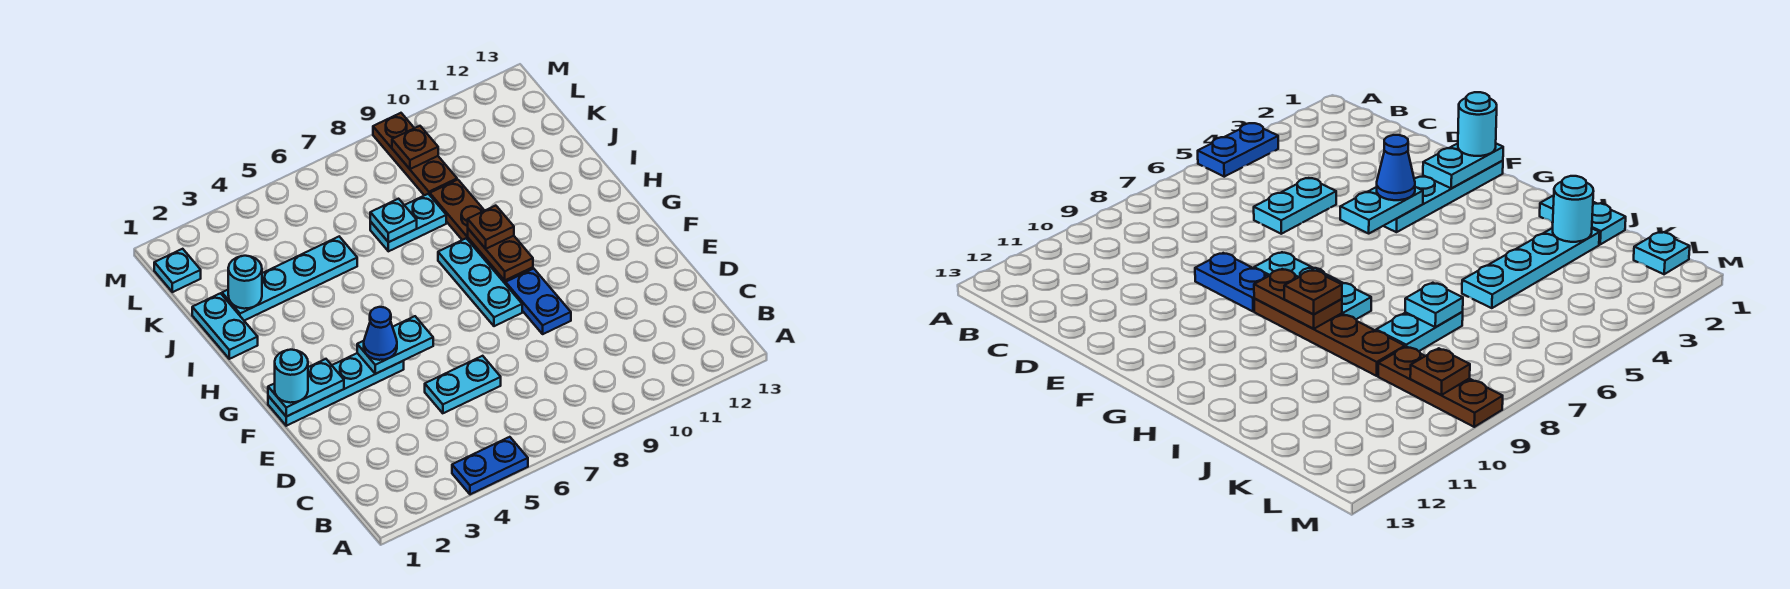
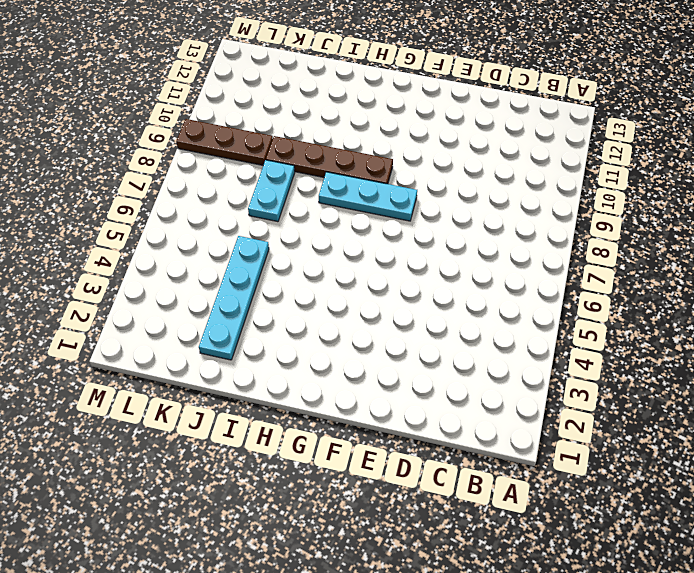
none -> blue 1x2 plate [452,437,528,494]
none -> cyan 1x2 plate [425,356,501,413]
none -> blue 1x2 plate [506,269,571,334]

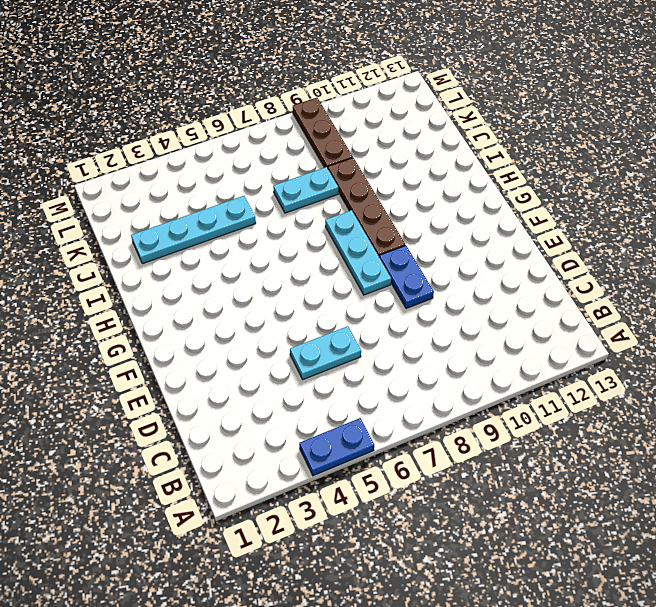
none -> cyan 1x4 plate [268,353,404,426]
none -> cyan 1x2 plate [192,293,258,359]
none -> cyan 1x1 plate [154,249,201,292]

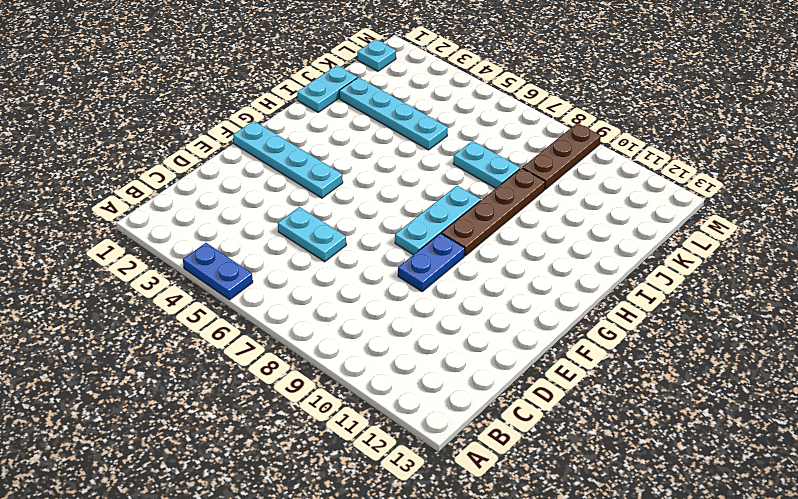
none -> cyan 1x2 plate [268,359,344,417]
none -> cyan 1x2 plate [357,316,433,374]
none -> brown 1x2 plate [468,229,533,280]

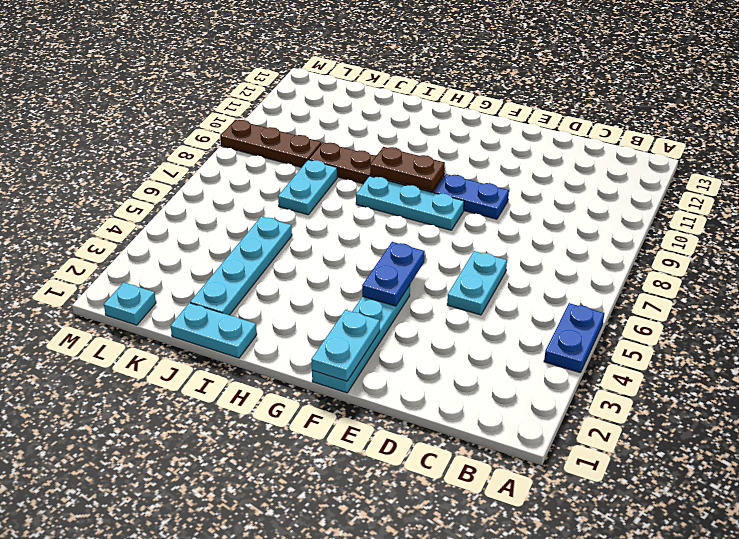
blue 1x2 plate [362,242,425,306] -> cyan 1x2 plate [357,316,433,374]
none -> cyan 1x1 round brick [228,256,262,309]
none -> cyan 1x1 plate [370,199,417,242]
none -> brown 1x1 plate [392,126,438,169]

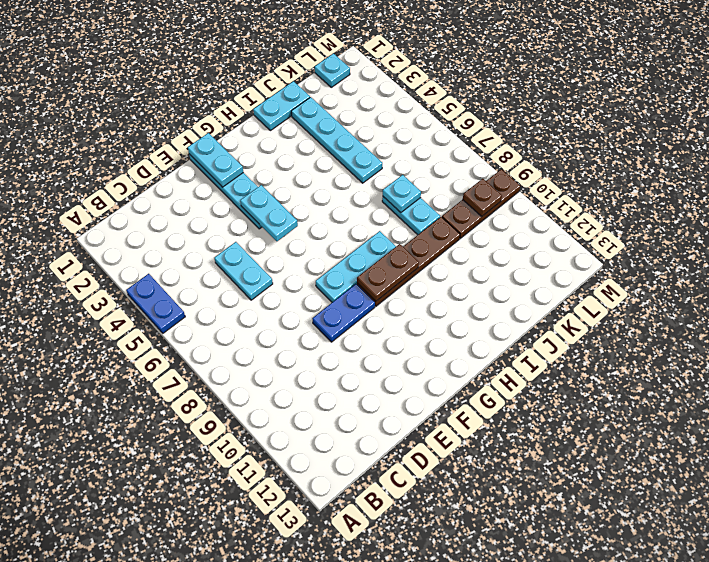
none -> cyan 1x1 round brick [228,256,262,309]
none -> cyan 1x1 round brick [275,350,308,403]
none -> blue 1x1 cone [364,307,397,360]

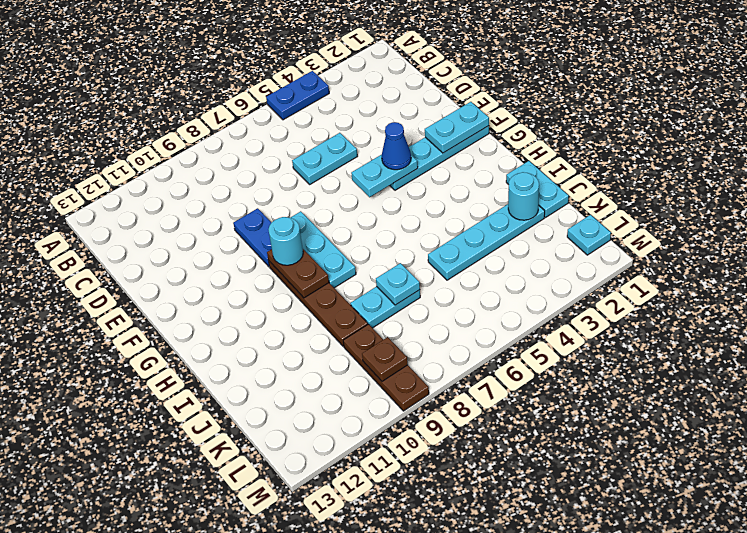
cyan 1x1 round brick [268,217,303,265] -> cyan 1x1 round brick moved to [275,350,308,403]
none -> brown 1x1 plate [468,206,514,249]

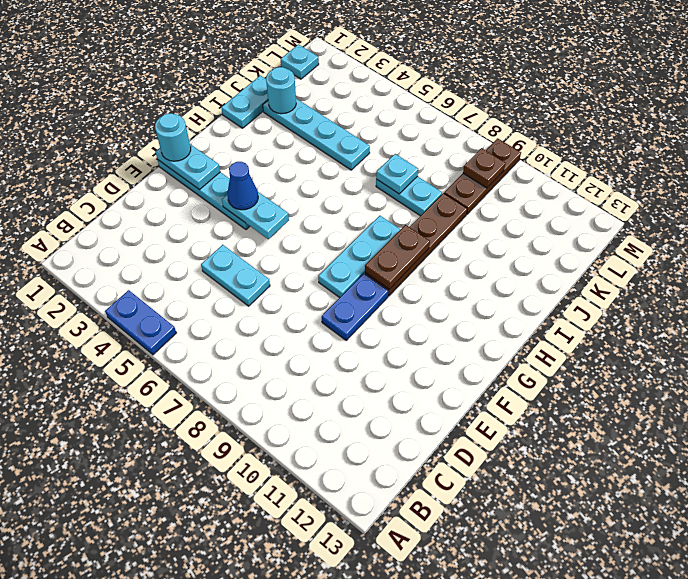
none -> brown 1x1 plate [468,206,514,249]

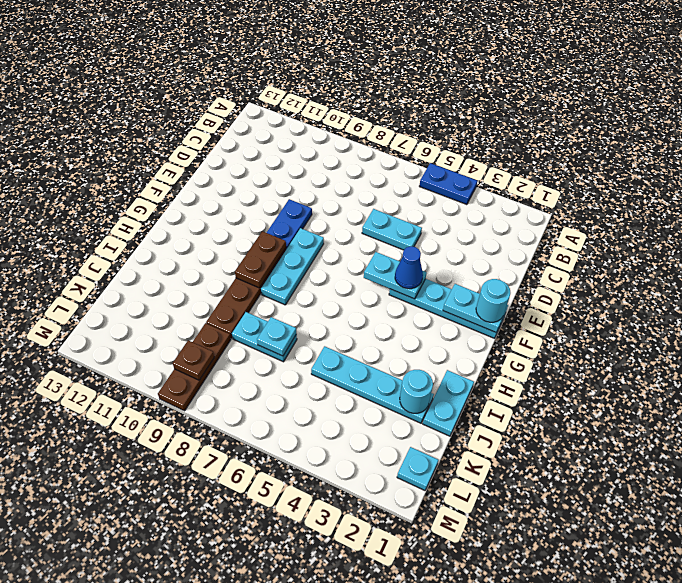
none -> brown 1x1 plate [468,206,514,249]

